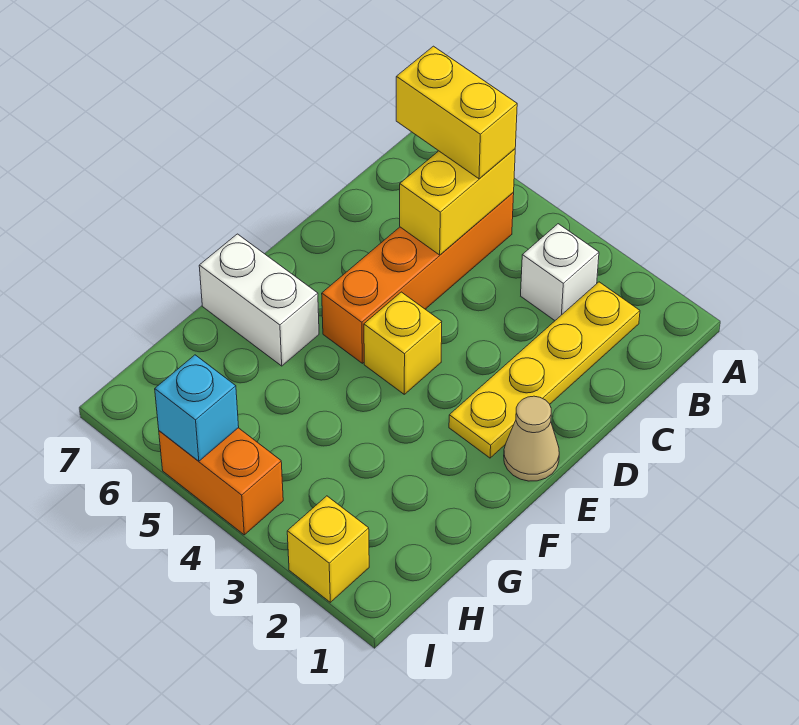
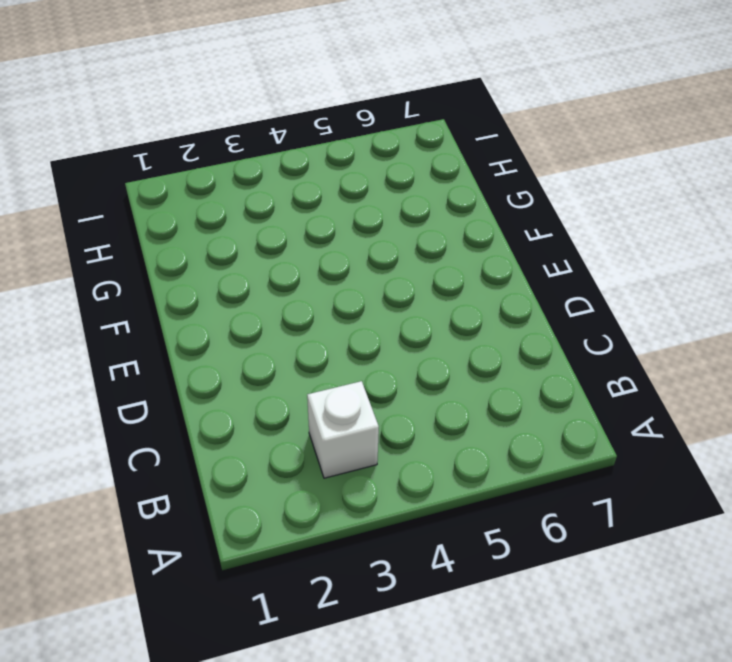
none -> yellow 1x4 plate [449,282,640,458]
none -> orange 1x4 brick [322,193,514,363]

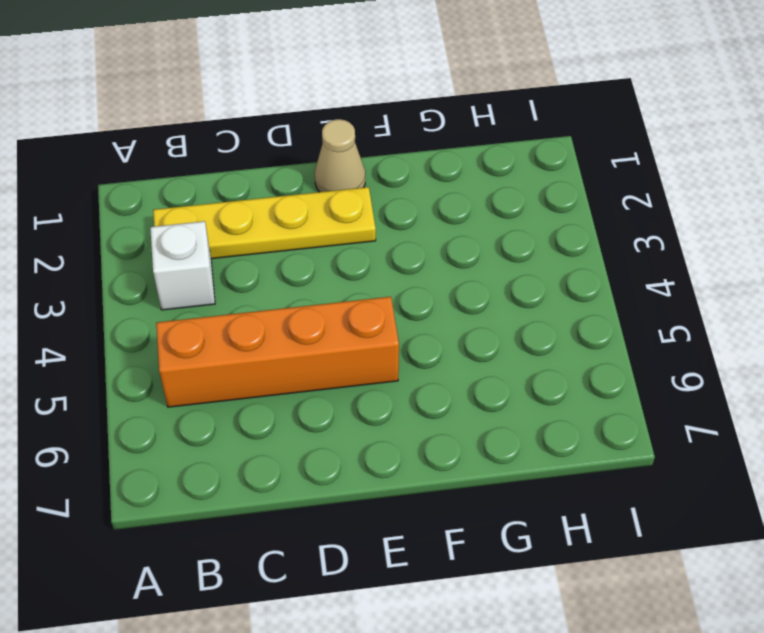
none -> yellow 1x1 brick [364,292,442,394]
none -> white 1x2 brick [199,234,319,366]

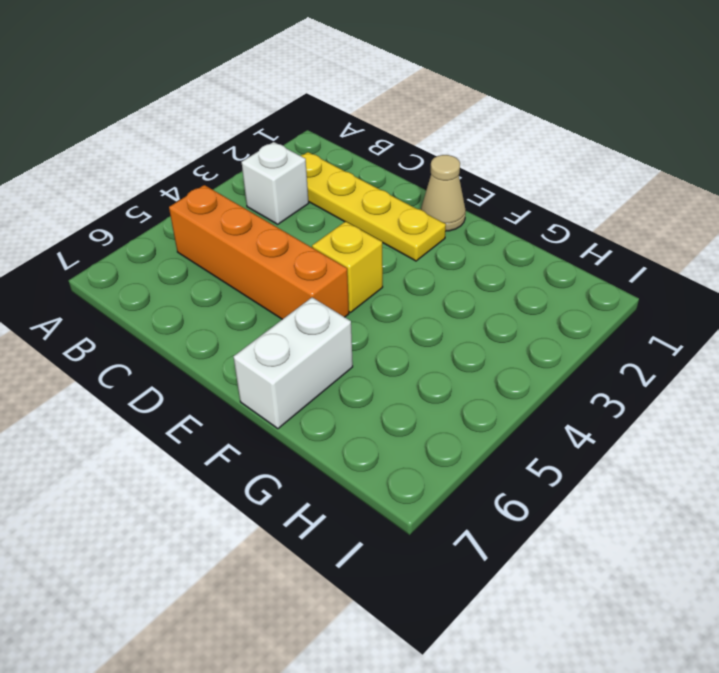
none -> yellow 1x1 brick [287,496,369,602]
none -> orange 1x2 brick [159,428,283,535]

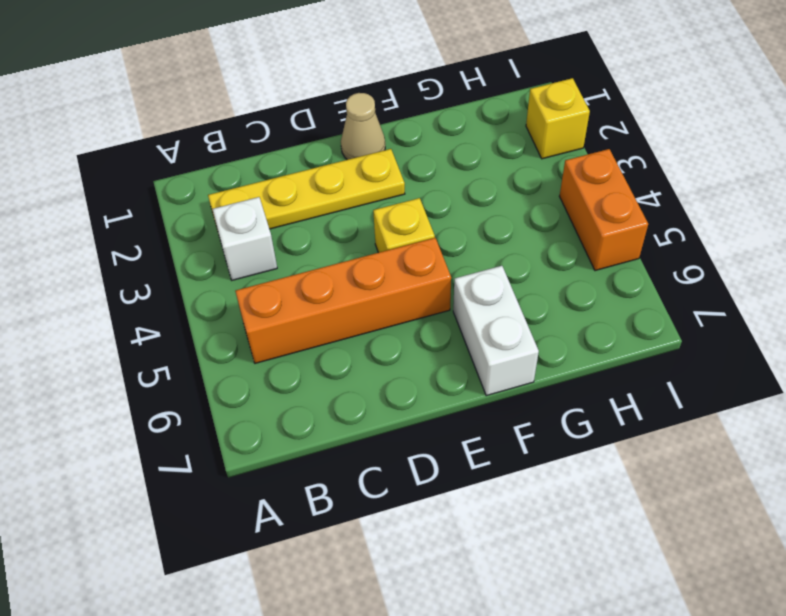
none -> yellow 1x2 brick [400,149,515,255]
none -> cyan 1x1 brick [155,355,239,461]

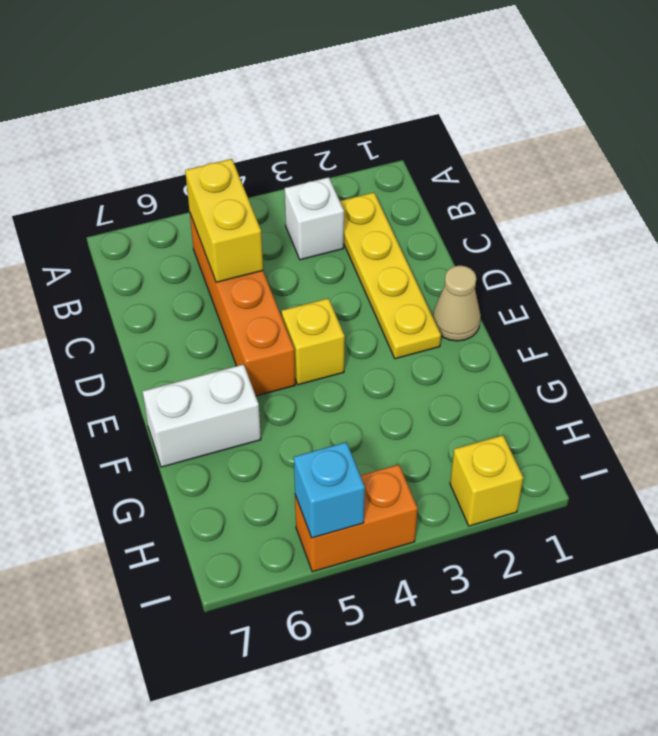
none -> yellow 1x2 brick [396,46,517,179]

